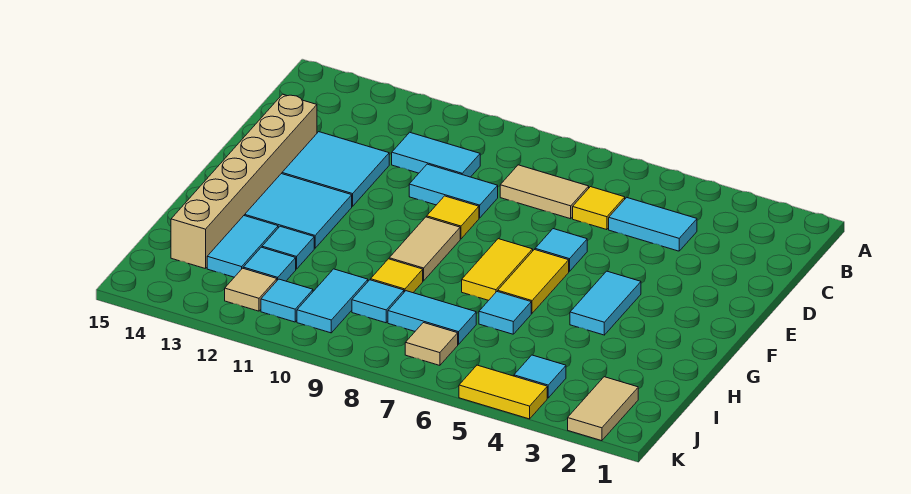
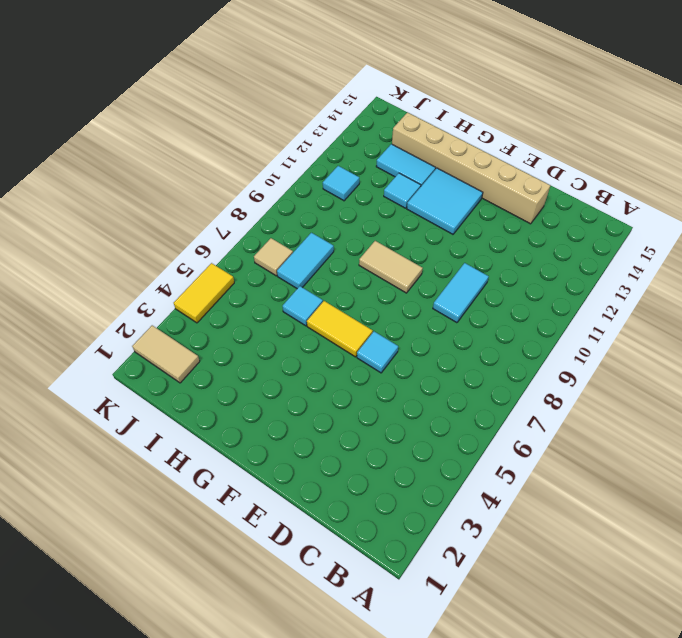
none -> cyan 1x2 tile [609,197,697,251]
none -> yellow 1x1 tile [573,187,625,230]
none -> tan 1x2 tile [500,165,589,219]

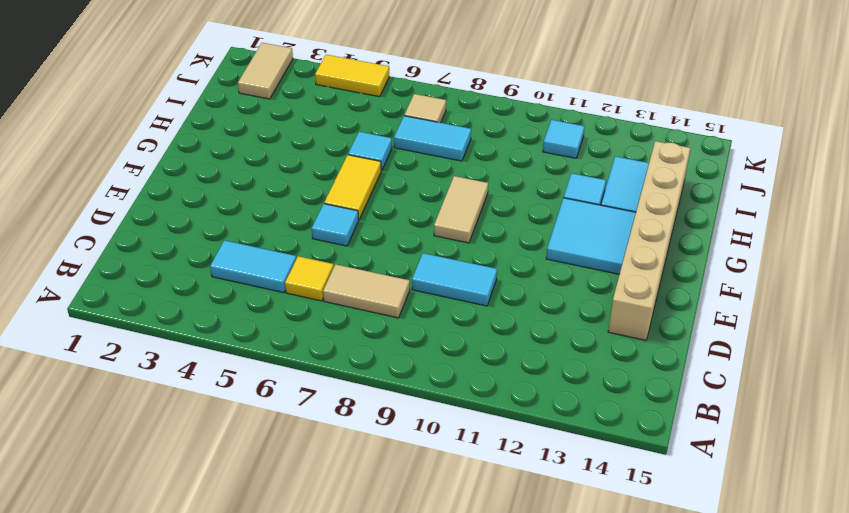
none -> cyan 1x2 tile [392,132,480,177]
none -> cyan 2x2 tile [282,132,389,206]
none -> yellow 1x1 tile [427,196,479,239]

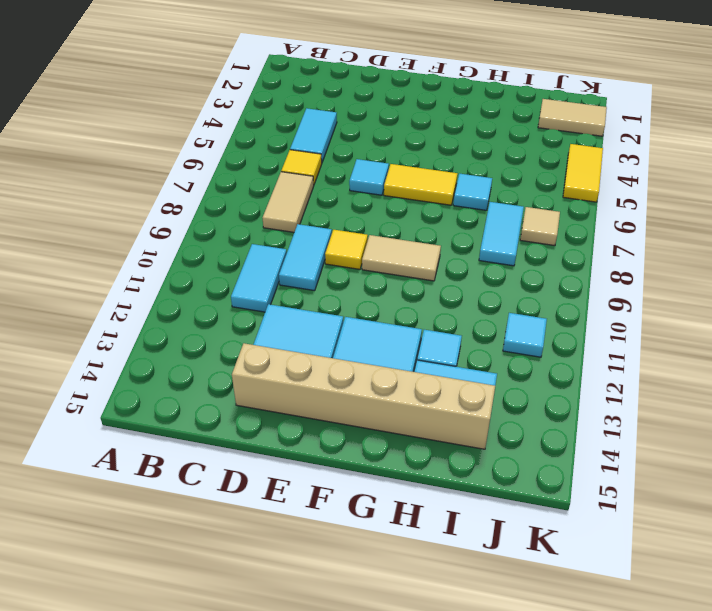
none -> cyan 1x2 tile [570,271,641,335]
none -> yellow 1x2 tile [462,239,533,300]
none -> yellow 1x1 tile [371,259,423,293]

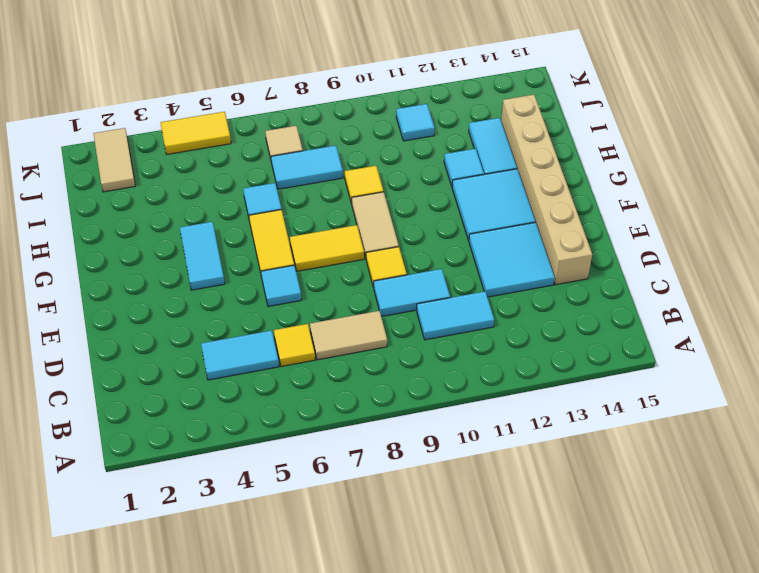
yellow 1x2 tile [290,225,364,271] -> yellow 1x2 tile turned to [462,239,533,300]
none -> cyan 1x1 tile [352,280,404,323]
none -> cyan 1x2 tile [297,269,368,333]
none -> cyan 1x1 tile [243,247,296,281]

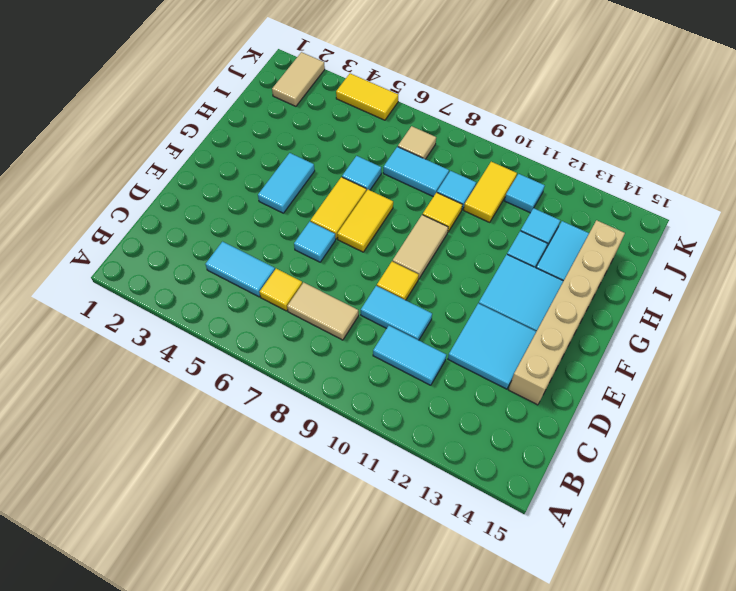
yellow 1x2 tile [464,162,517,222] -> cyan 1x2 tile [297,269,368,333]
none -> cyan 1x1 tile [514,355,566,398]
none -> tan 1x1 tile [225,268,277,311]

